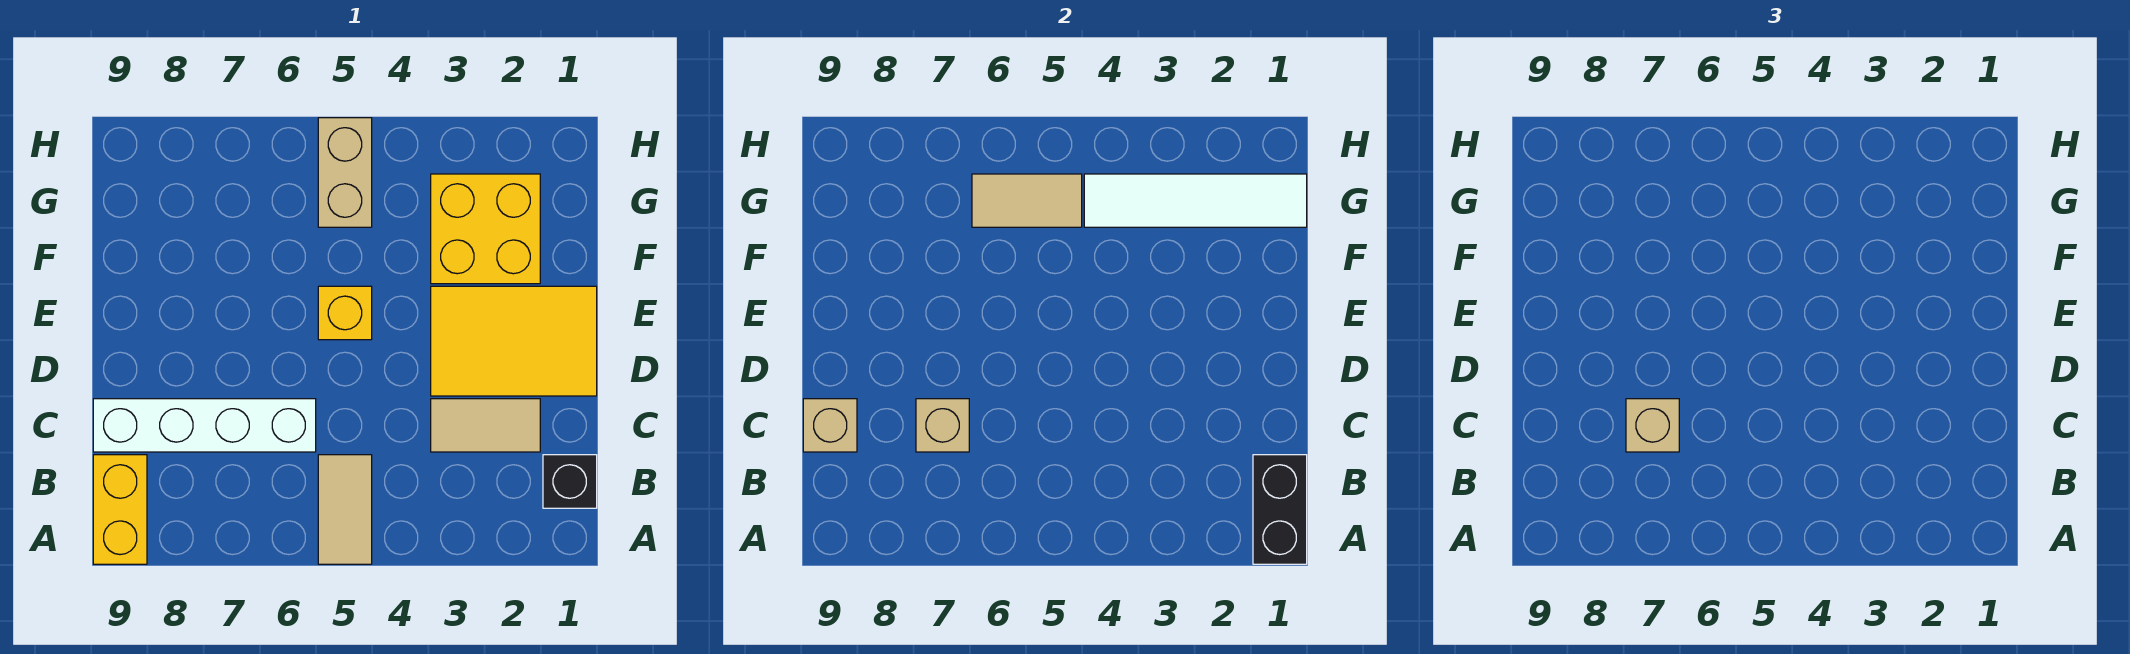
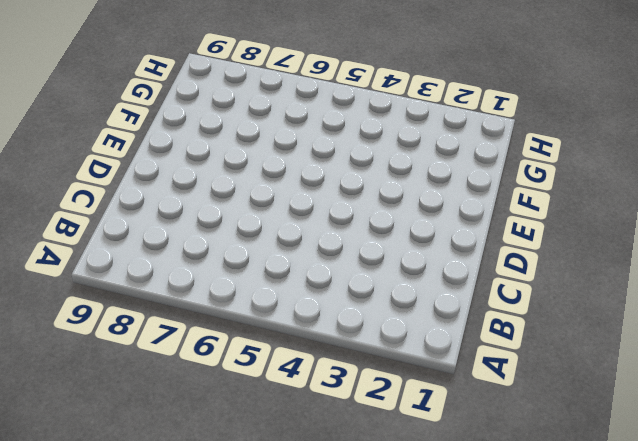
none -> tan 1x2 tile [318,455,372,564]
none -> yellow 1x2 brick [93,455,147,564]
none -> black 1x1 brick [543,455,597,508]

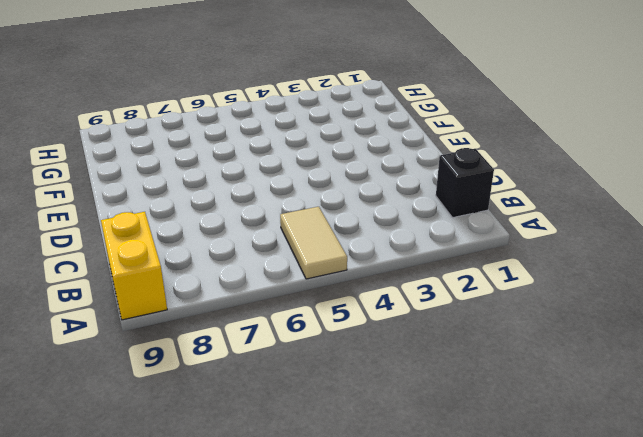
none -> tan 1x2 tile [431,399,540,452]
none -> white 1x4 brick [93,399,316,452]
none -> yellow 2x3 tile [431,286,597,396]

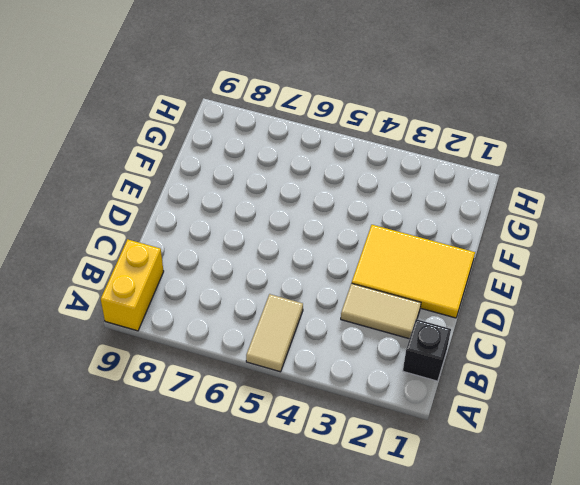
none -> white 1x4 brick [93,399,316,452]
none -> yellow 1x1 brick [318,286,372,340]
none -> yellow 2x2 brick [431,174,540,284]

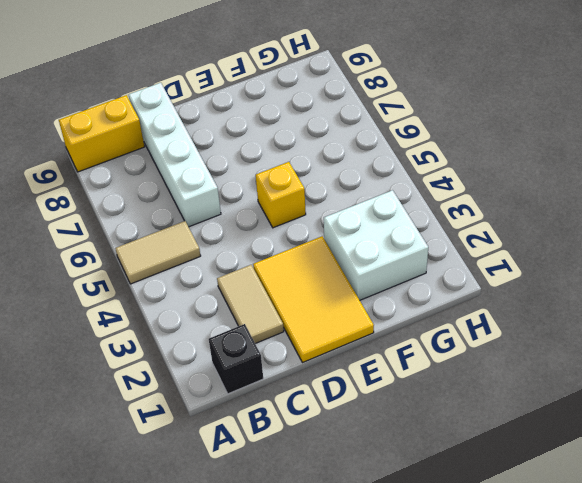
white 2x2 brick [324,190,428,300] -> yellow 2x2 brick [431,174,540,284]
none -> tan 1x2 brick [318,118,372,227]
none -> black 1x2 brick [1253,455,1307,564]
none -> tan 1x1 brick [916,399,969,452]

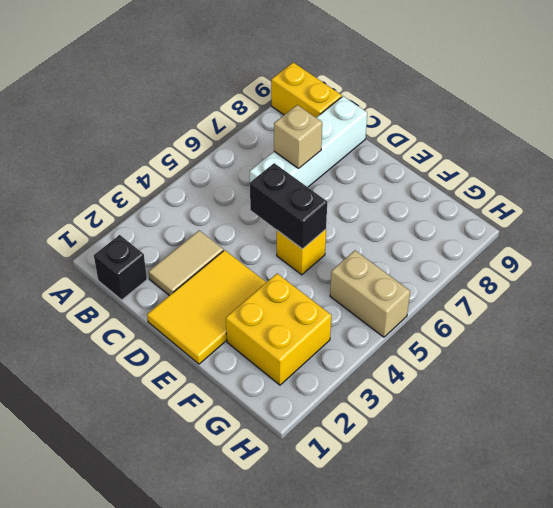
black 1x2 brick [250,163,327,249] -> black 1x2 brick moved to [1253,455,1307,564]
none -> tan 1x2 tile [318,455,372,564]
none -> tan 1x1 brick [803,399,857,452]
none -> white 1x4 tile [1084,174,1307,227]

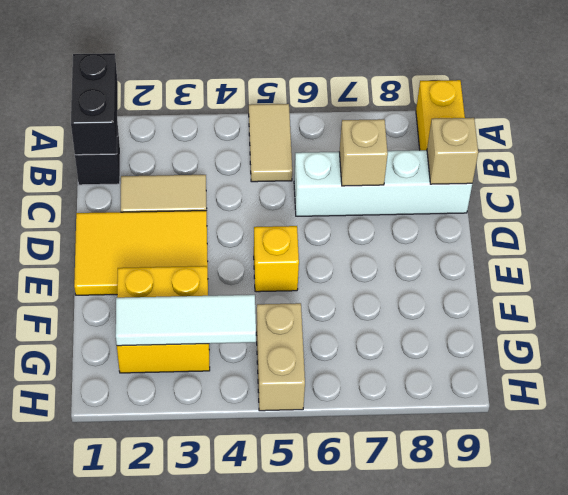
white 1x3 tile [116,295,256,346] -> white 1x4 tile [1084,174,1307,227]
none -> tan 1x2 tile [972,174,1082,227]
none -> tan 1x1 brick [1626,399,1679,452]

